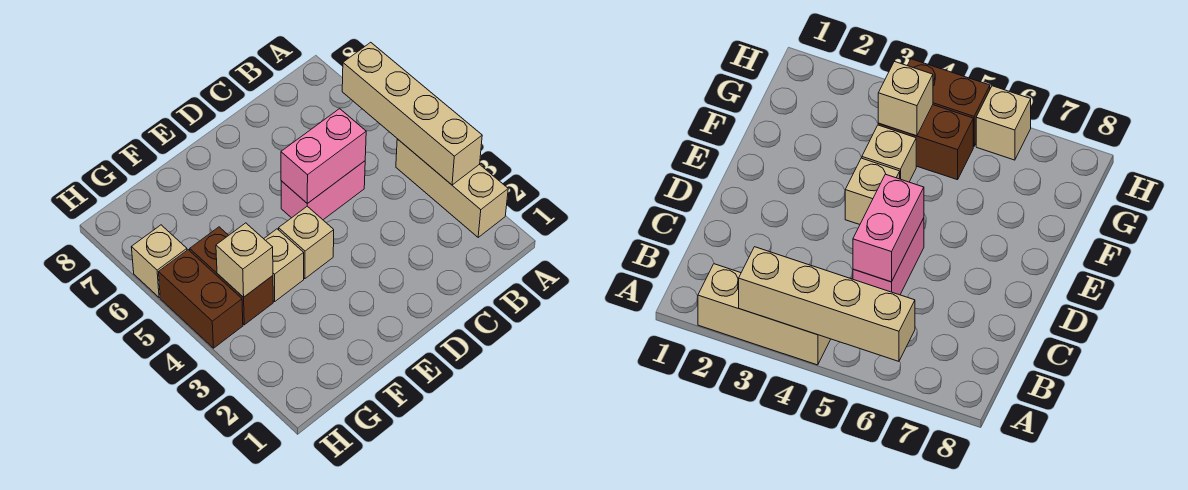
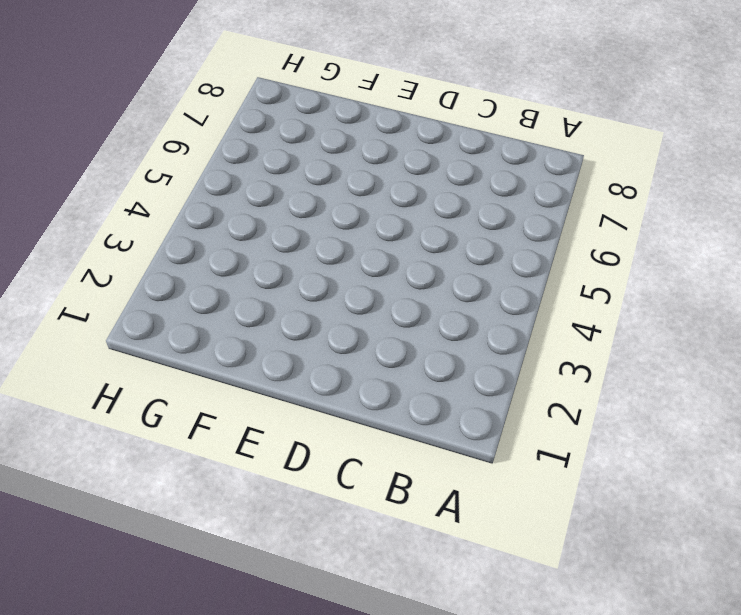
none -> tan 1x3 brick [396,139,508,237]
none -> pink 1x2 brick [281,161,365,220]

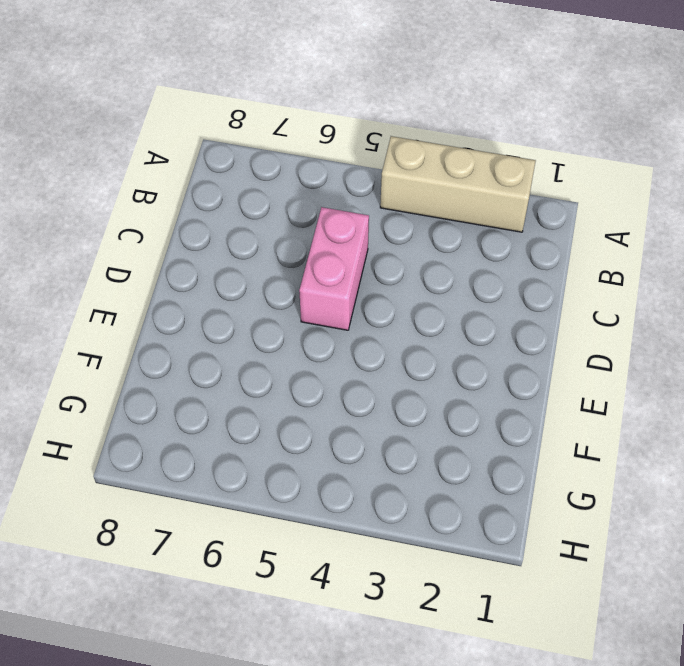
none -> tan 1x1 brick [279,206,334,279]
none -> tan 1x1 brick [264,229,304,301]

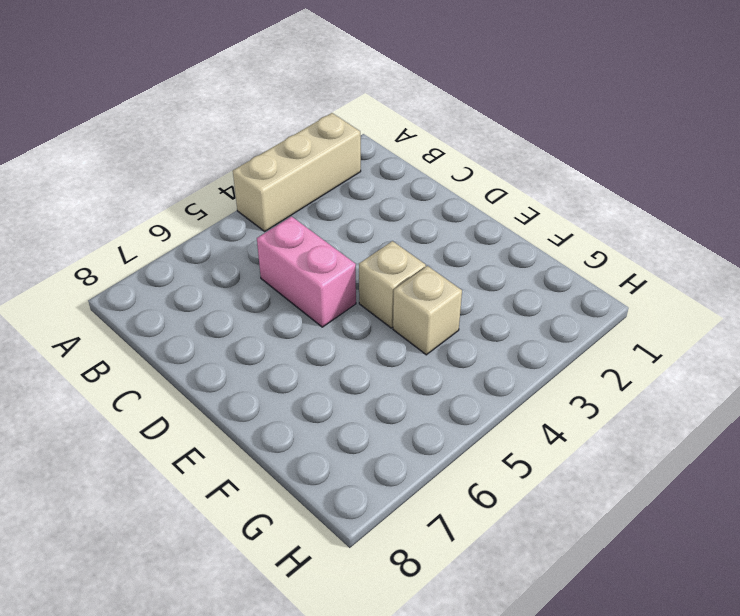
none -> brown 1x2 brick [190,227,273,325]
none -> brown 1x2 brick [159,250,243,348]

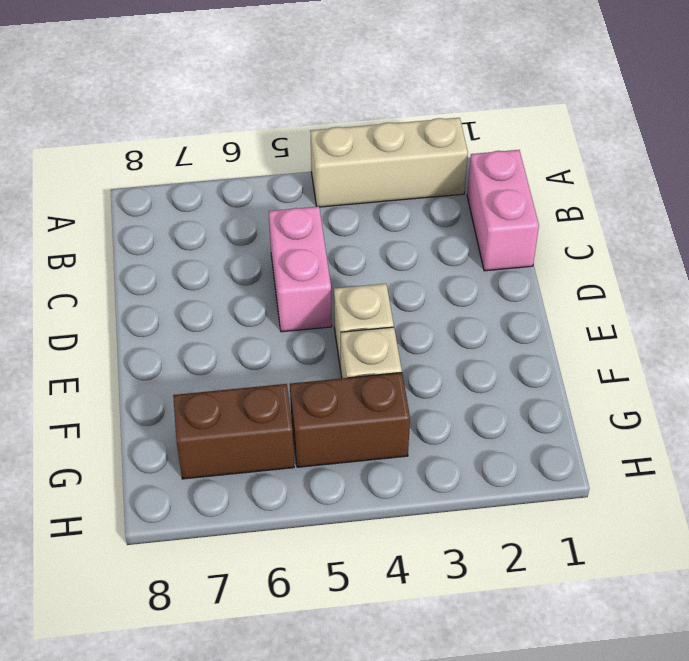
pink 1x2 brick [467,150,539,271] -> pink 1x2 brick moved to [281,109,366,204]
brown 1x2 brick [173,384,294,479] -> brown 1x2 brick moved to [159,250,243,348]
none -> tan 1x1 brick [131,225,187,298]
none -> tan 1x4 brick [342,42,482,185]

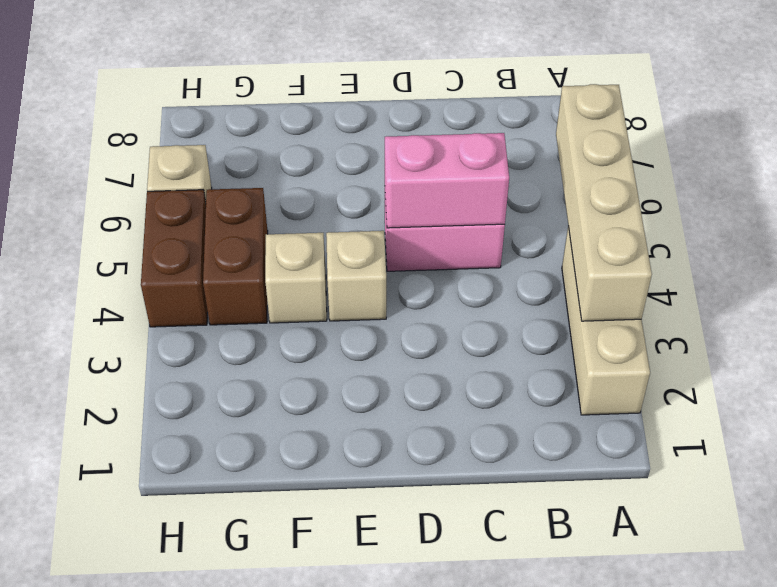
none -> tan 1x1 brick [216,223,273,297]

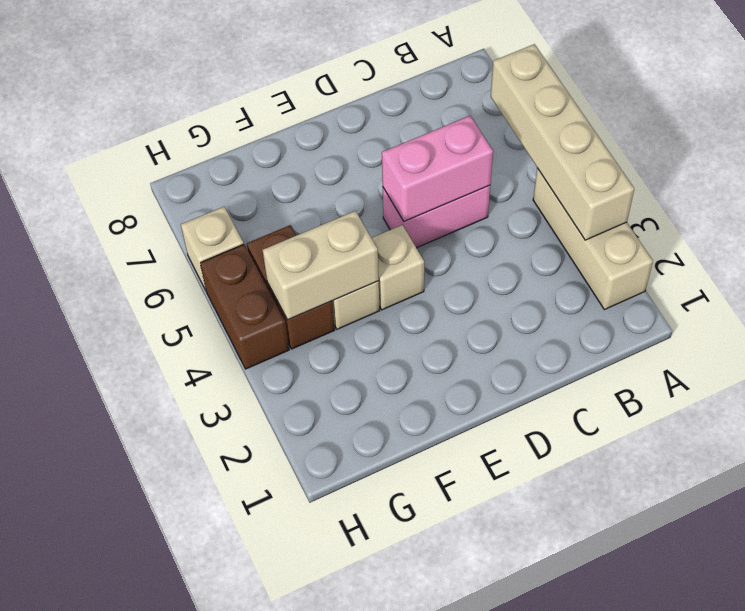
tan 1x2 brick [263,211,379,320] -> tan 1x1 brick [216,223,273,297]

